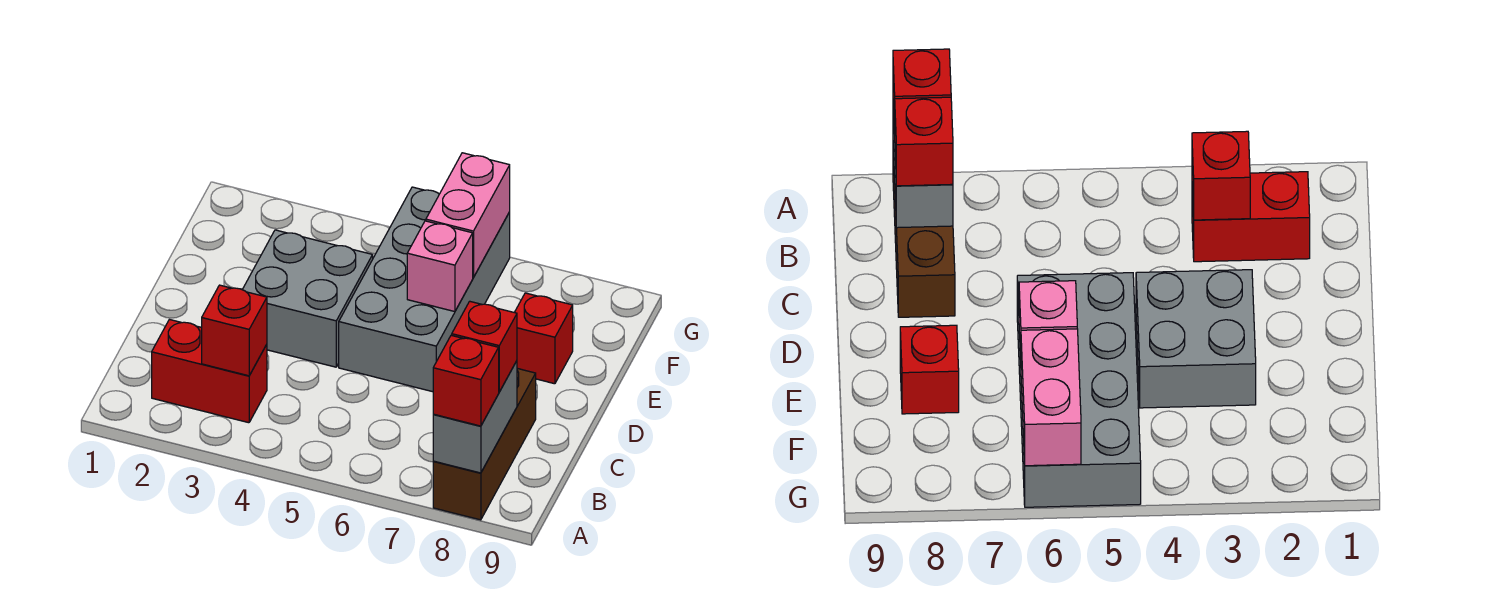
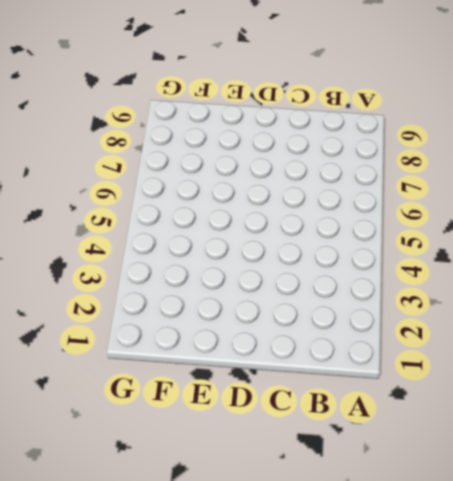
none -> brown 1x3 brick [433,368,536,520]
none -> red 1x2 brick [152,320,267,423]

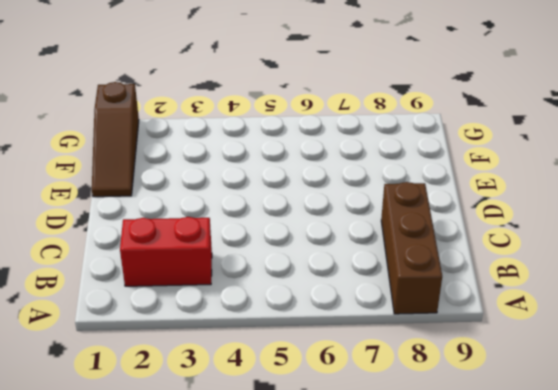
brown 1x3 slope [92,82,139,197] -> none
none -> grey 2x2 brick [242,230,373,367]
none -> grey 2x4 brick [339,187,510,392]

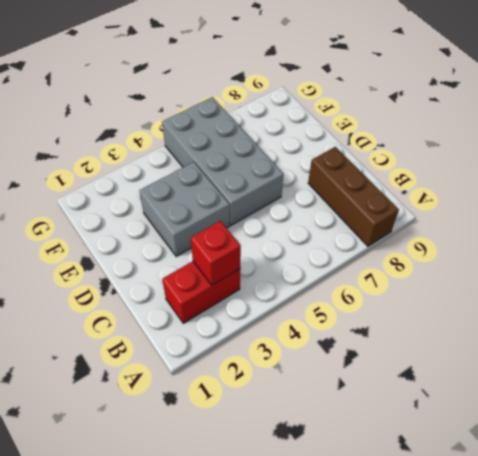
none -> red 1x1 brick [514,293,573,384]
none -> grey 1x2 brick [433,361,517,473]

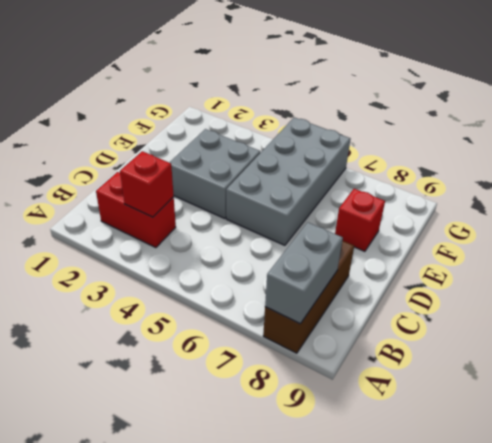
none -> pink 1x1 brick [407,221,473,312]
none -> pink 1x2 brick [426,153,510,278]

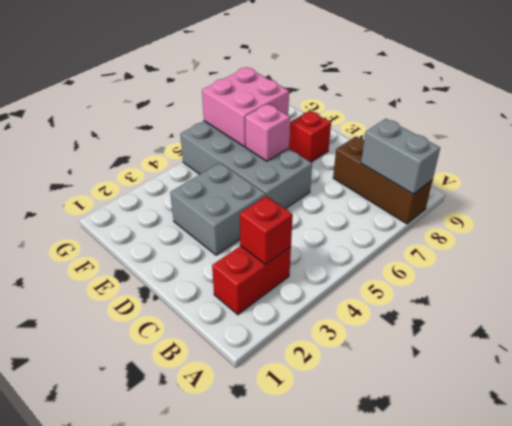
pink 2x2 brick [202,68,289,147] -> pink 1x2 brick [426,153,510,278]
none -> red 1x1 brick [433,335,499,426]
none -> red 1x1 brick [452,301,517,392]

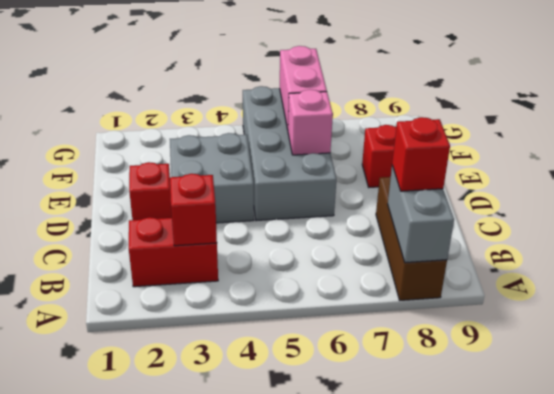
red 1x1 brick [129,162,172,220] -> red 1x1 brick moved to [433,335,499,426]

